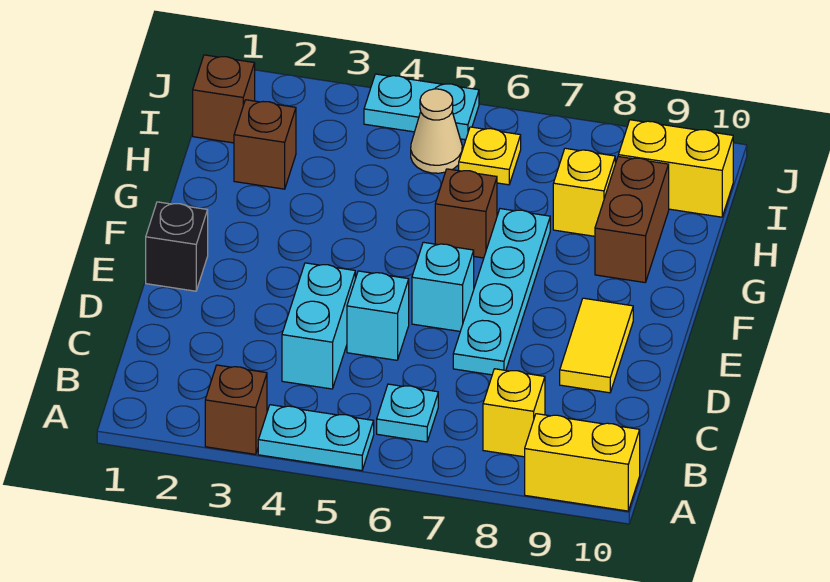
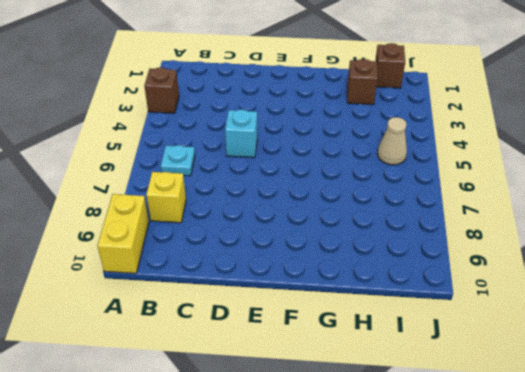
none -> cyan 1x2 plate [258,405,374,471]
none -> cyan 1x2 brick [282,263,355,389]
none -> cyan 1x4 plate [453,209,550,375]

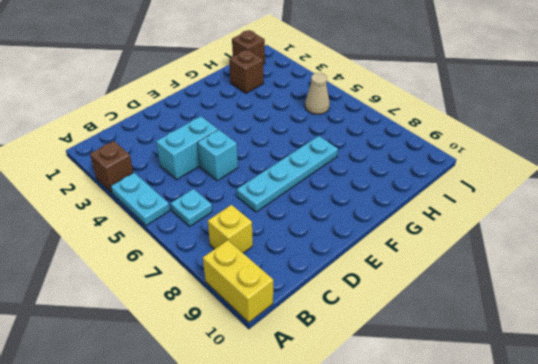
none -> yellow 1x2 tile [560,298,633,393]
none -> black 1x1 brick [146,202,208,291]
none -> cyan 1x1 brick [412,242,474,331]

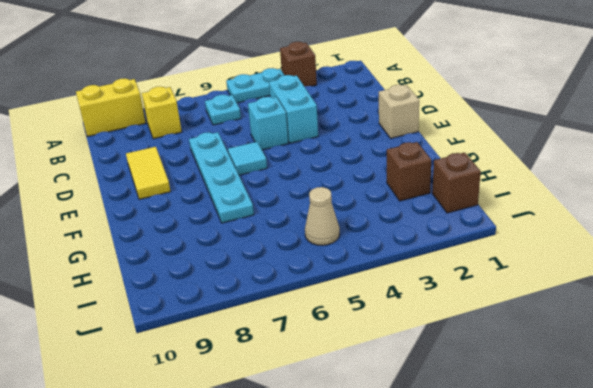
tan 1x1 brick [379,85,419,138] -> black 1x1 brick [146,202,208,291]
cyan 1x1 tile [228,142,267,175] -> cyan 1x1 brick [412,242,474,331]
none -> brown 1x1 brick [435,169,497,258]
none -> brown 1x2 brick [595,156,669,282]
none -> yellow 1x1 brick [553,148,615,236]

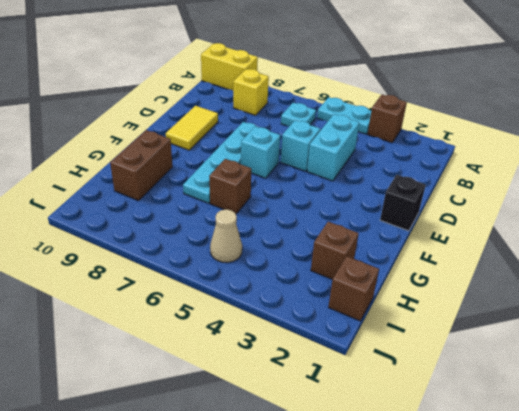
none -> yellow 1x1 brick [553,148,615,236]
none -> yellow 1x1 plate [459,127,521,185]
none -> yellow 1x2 brick [618,120,733,217]

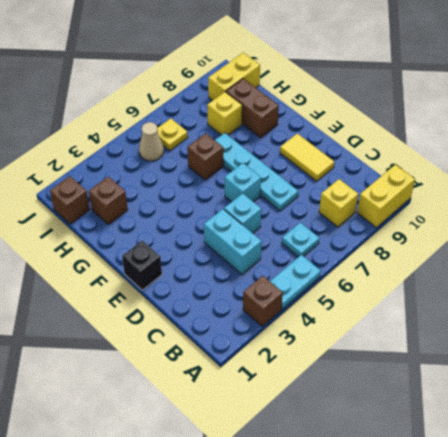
none -> cyan 1x2 plate [364,74,479,140]

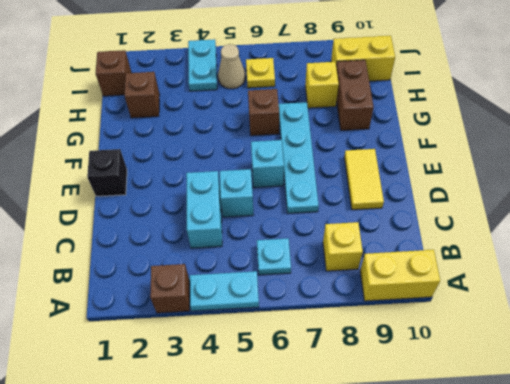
cyan 1x2 plate [188,39,217,91] -> cyan 1x2 plate turned to [364,74,479,140]

